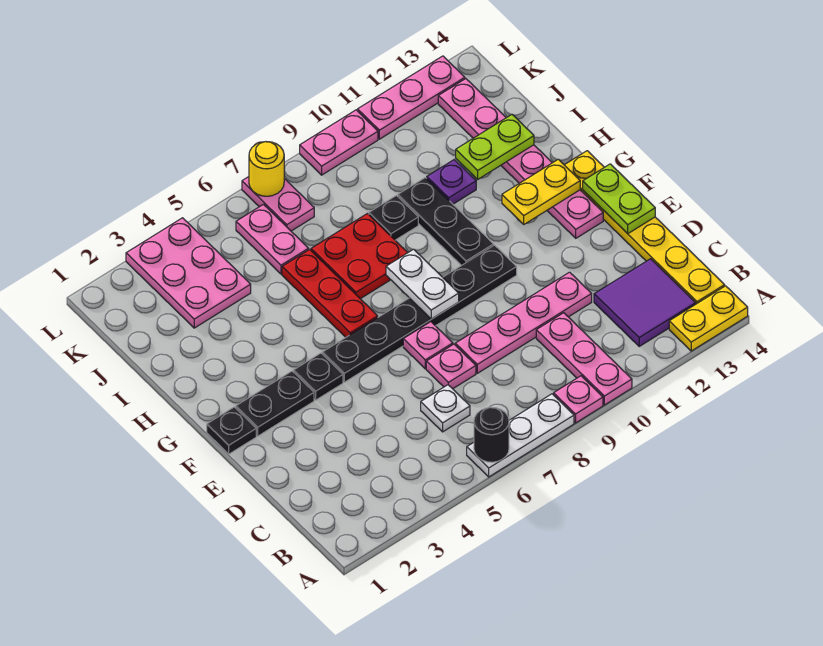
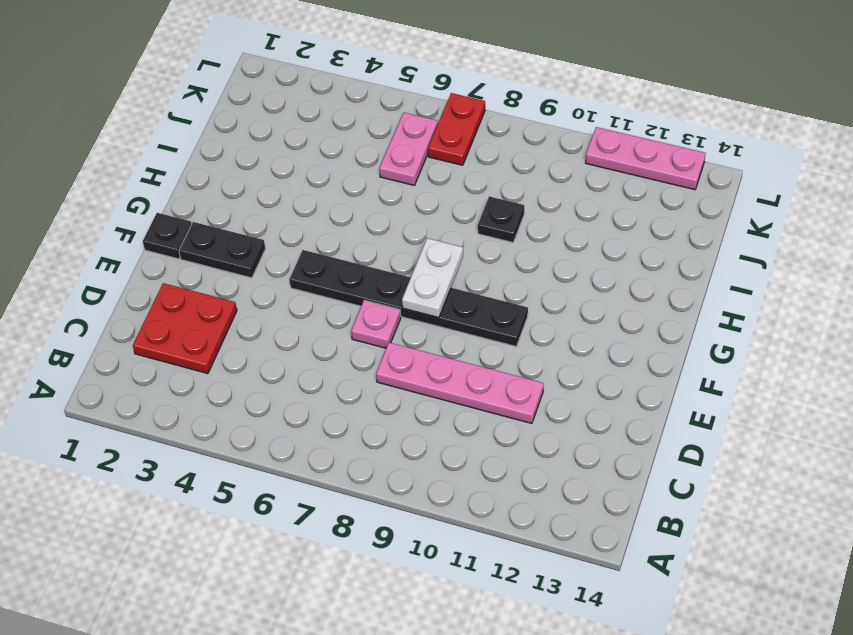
red 2x2 plate [133,283,237,374] -> red 2x2 plate moved to [311,214,408,299]
red 1x2 plate [428,93,485,165] -> pink 1x2 plate [242,177,314,231]
none -> white 1x3 plate [467,394,574,477]
none -> pink 1x1 plate [554,376,603,423]
none -> pink 1x3 plate [536,313,632,405]
none -> yellow 1x2 plate [669,286,748,351]

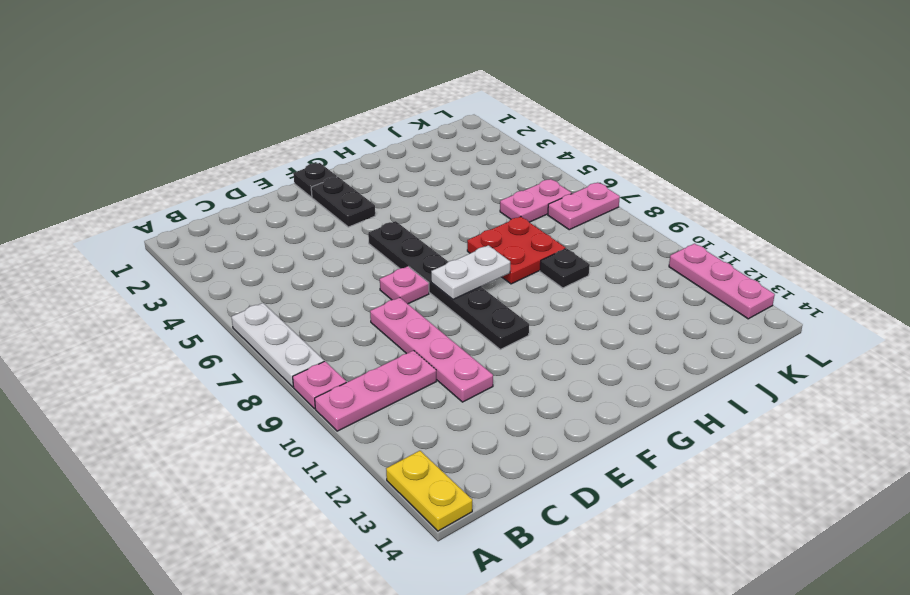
none -> purple 2x2 tile [594,259,696,346]
none -> yellow 1x6 plate [565,151,725,304]
none -> white 1x1 plate [421,385,470,432]
none -> pink 1x1 plate [426,344,476,389]

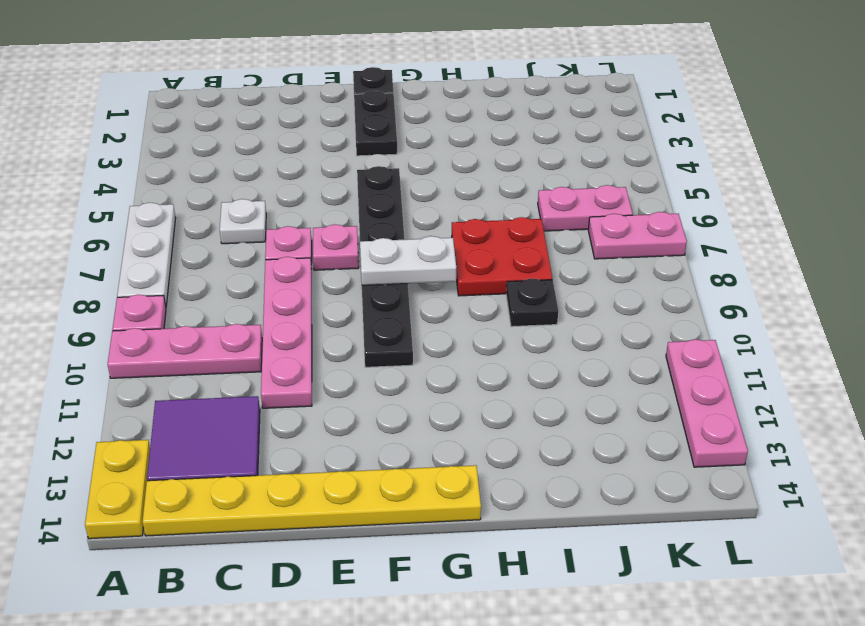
none -> black 1x1 plate [294,353,343,400]
none -> pink 1x6 plate [438,79,603,238]
none -> red 1x3 plate [282,249,378,337]
none -> black 1x3 plate [398,178,494,266]

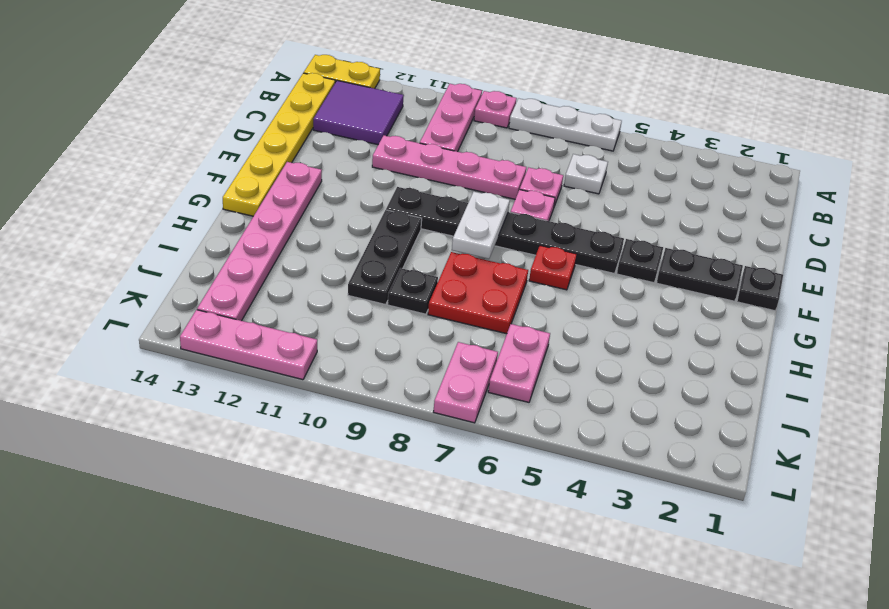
red 1x1 plate [529,246,577,290] -> red 1x3 plate [282,249,378,337]
none -> purple 1x1 plate [427,160,476,204]
none -> pink 2x3 plate [126,218,251,328]
none -> pink 1x2 plate [300,110,378,175]
none -> black 1x1 round brick [474,407,509,462]

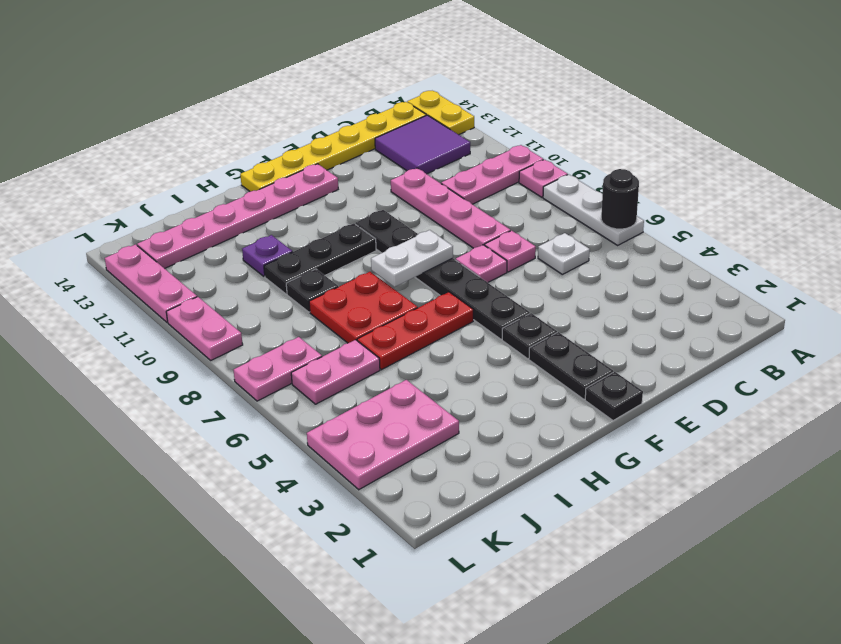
none -> lime 1x2 plate [583,164,655,234]
none -> yellow 1x2 plate [502,159,580,224]
none -> lime 1x2 plate [456,115,534,179]
none -> yellow 1x1 round brick [249,142,284,196]

